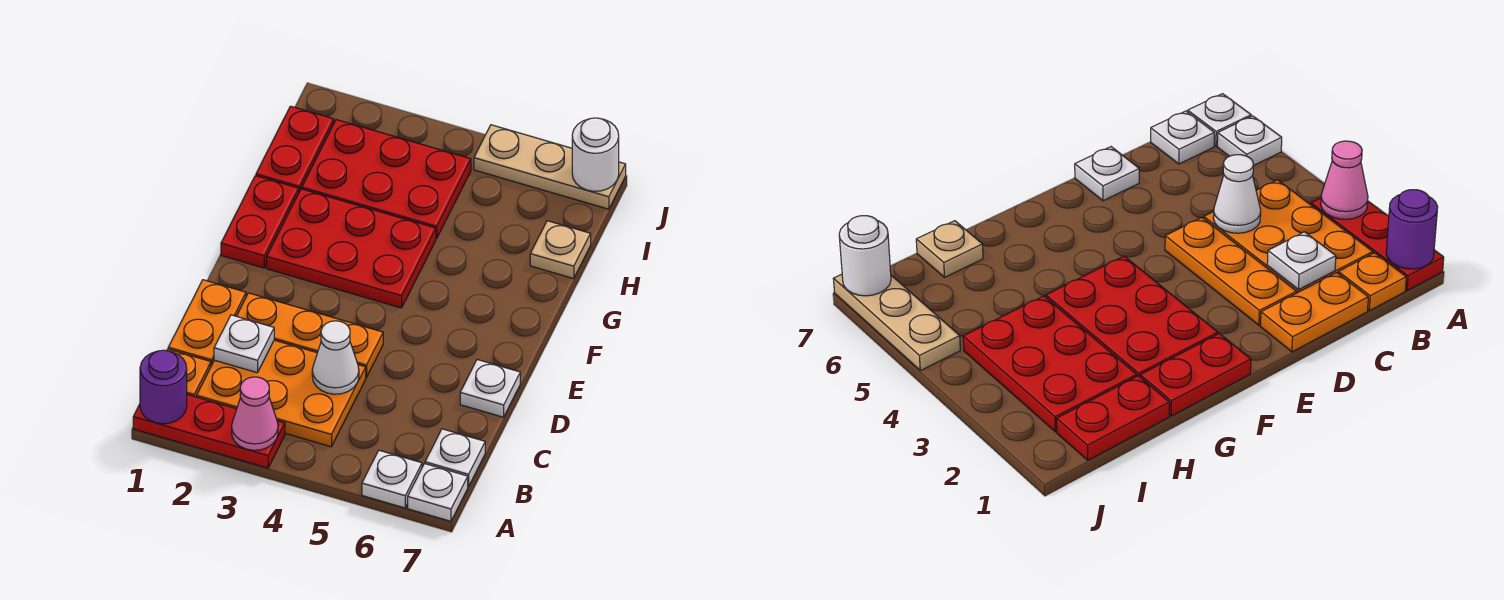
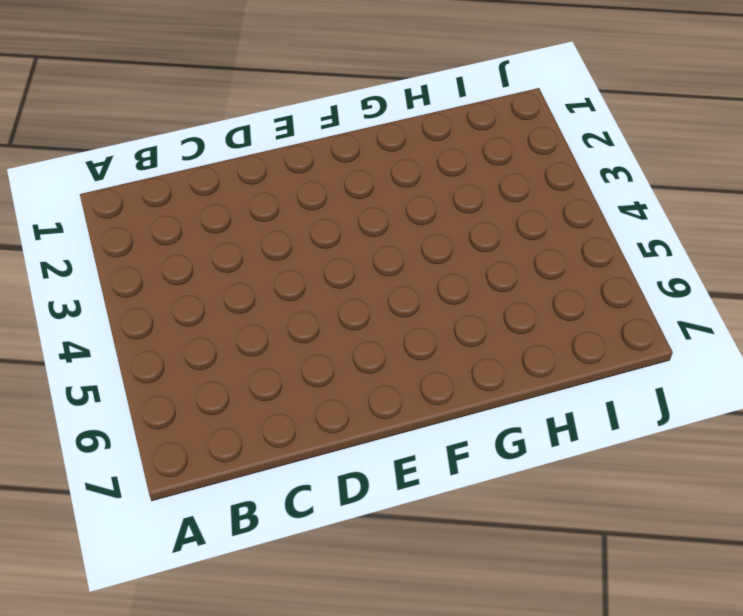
none -> red 1x3 plate [133,395,285,468]
none -> white 1x1 plate [362,450,422,508]
none -> white 1x1 plate [408,464,468,521]

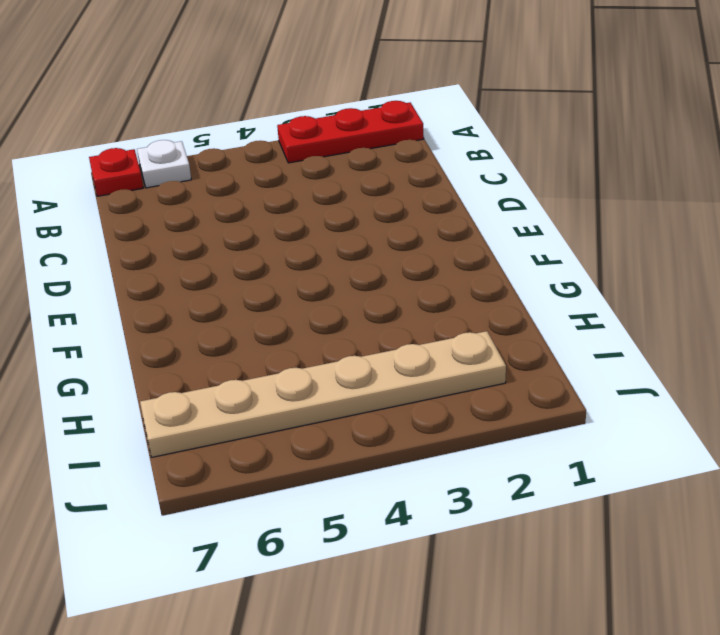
red 1x1 plate [89,148,143,196] -> white 1x1 plate [408,464,468,521]
tan 1x6 plate [140,331,506,457] -> red 2x3 plate [302,120,471,239]
none -> orange 1x1 plate [167,349,211,397]
none -> orange 2x3 plate [197,340,366,447]
none -> white 1x1 plate [425,429,485,487]

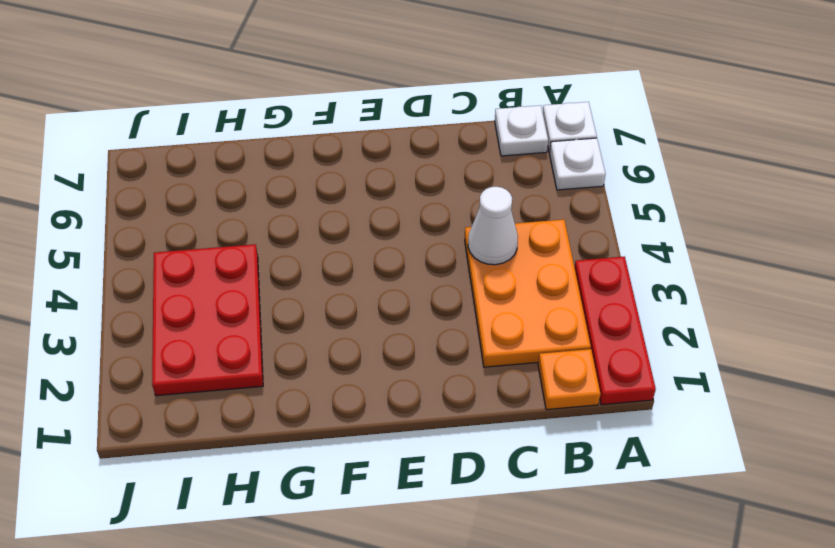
none -> orange 1x2 plate [168,280,246,366]
none -> orange 1x3 plate [237,293,383,377]
none -> white 1x1 plate [460,360,520,417]

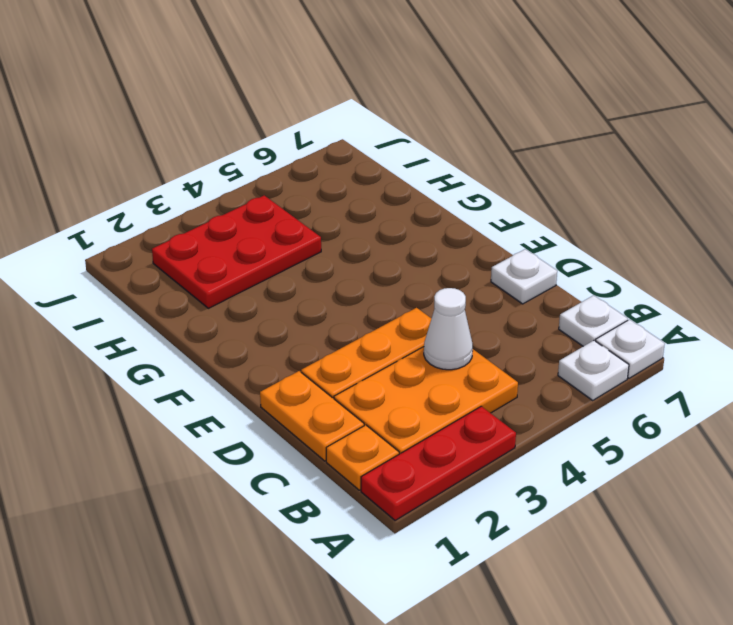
none -> red 1x2 plate [221,176,299,268]
none -> red 2x3 plate [267,189,436,308]
none -> red 1x2 plate [256,106,334,192]

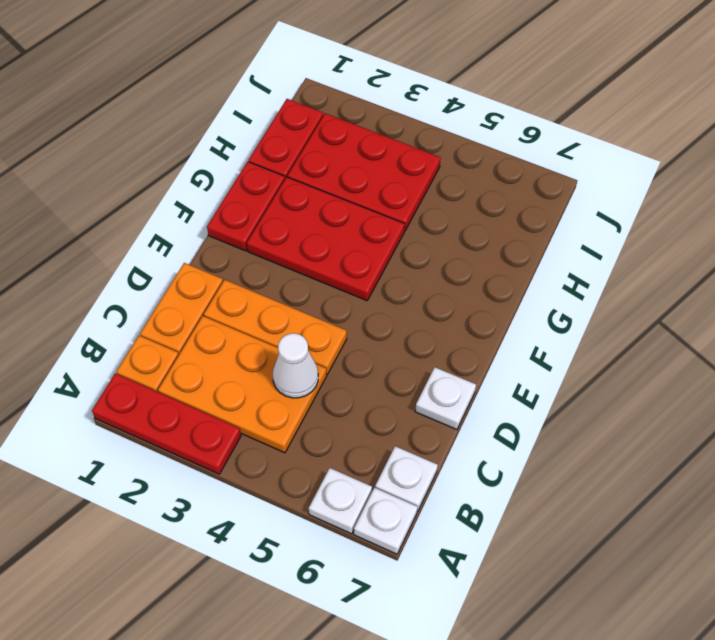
none -> tan 1x1 plate [530,221,591,279]
none -> tan 1x3 plate [474,125,626,209]
none -> purple 1x1 round brick [140,350,187,424]

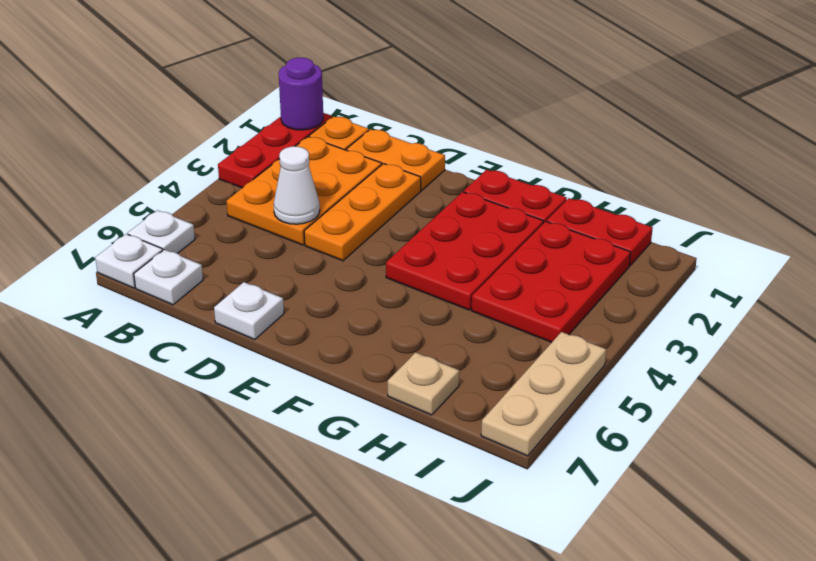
none -> pink 1x1 cone [232,377,278,450]
none -> white 1x1 plate [214,315,274,373]
none -> white 1x1 round brick [572,118,619,191]

